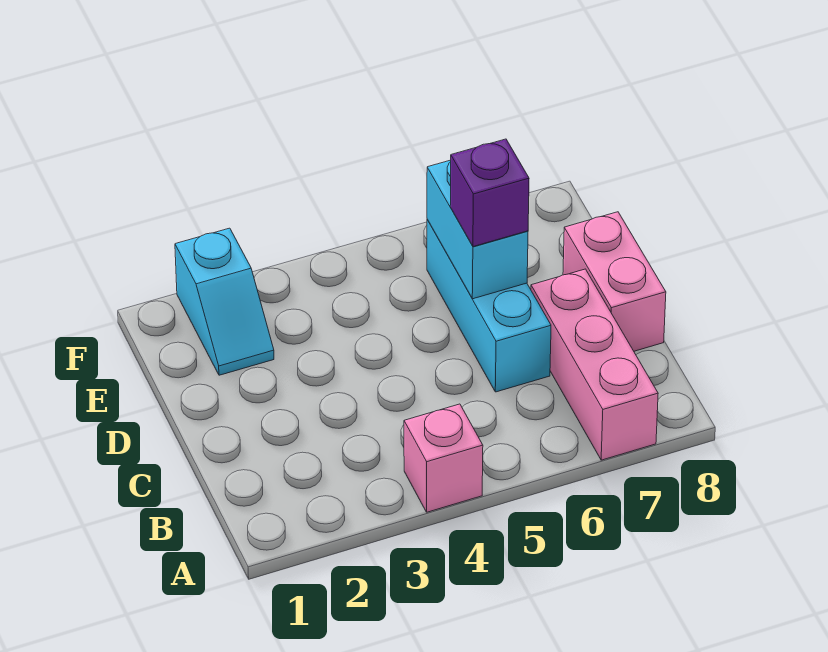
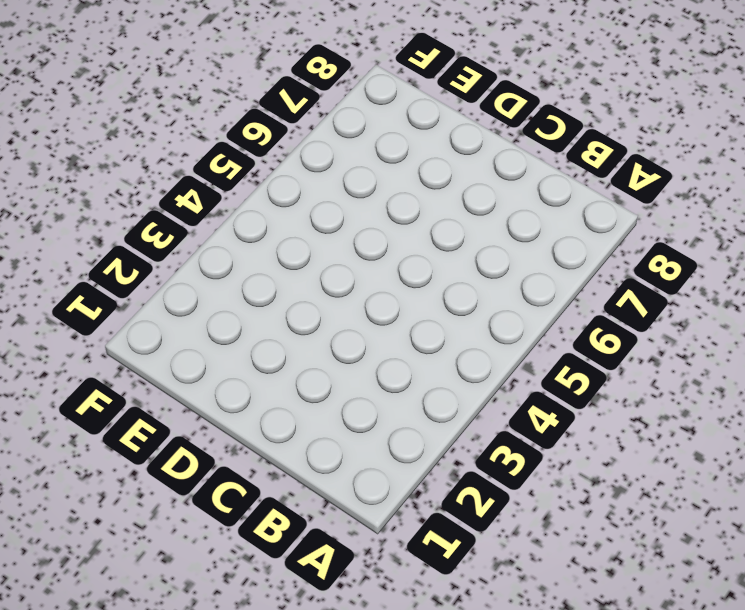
none -> pink 1x1 brick [404,404,483,512]
none -> pink 1x3 brick [531,269,658,460]

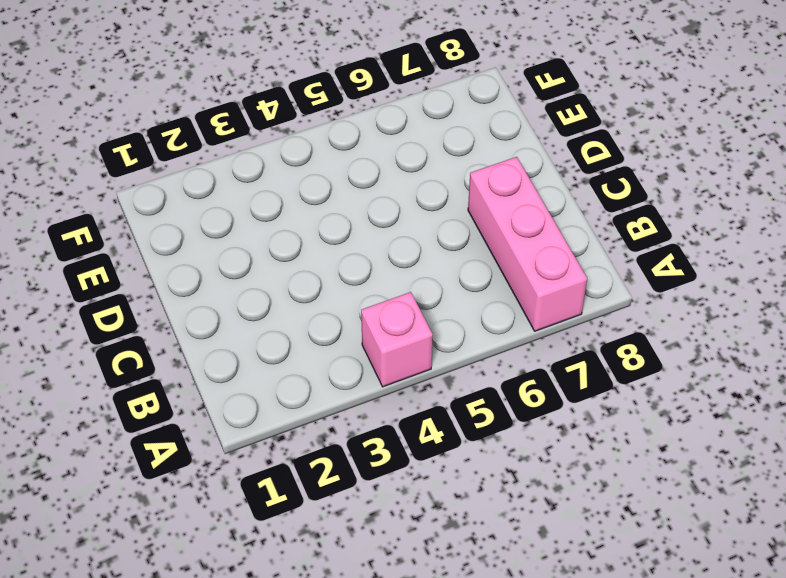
none -> cyan 1x3 brick [427,220,551,392]
none -> pink 1x2 brick [563,212,666,351]

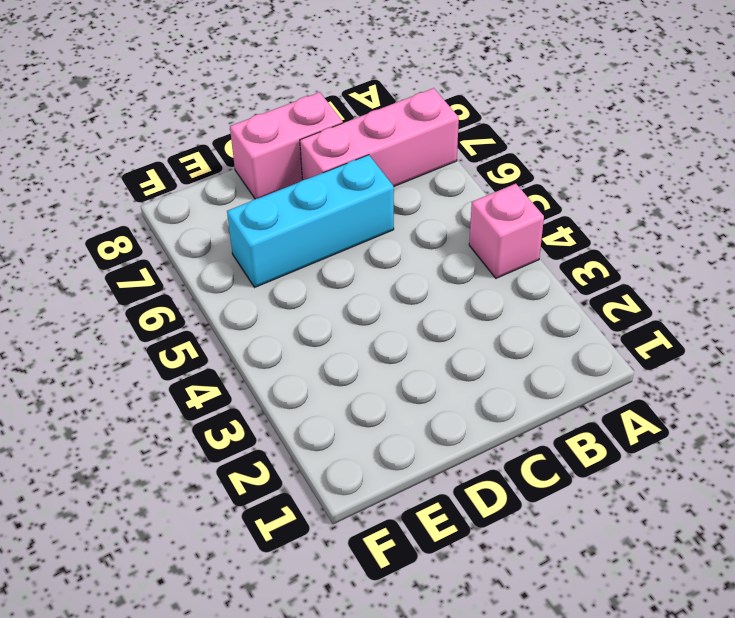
none -> cyan 1x2 slope [175,228,274,375]
none -> cyan 1x2 brick [427,160,528,299]

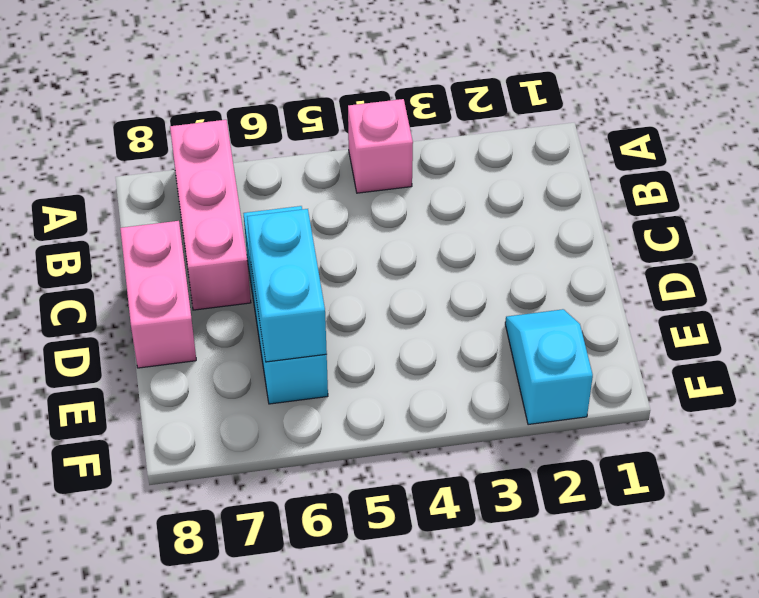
none -> purple 1x1 brick [450,139,529,247]

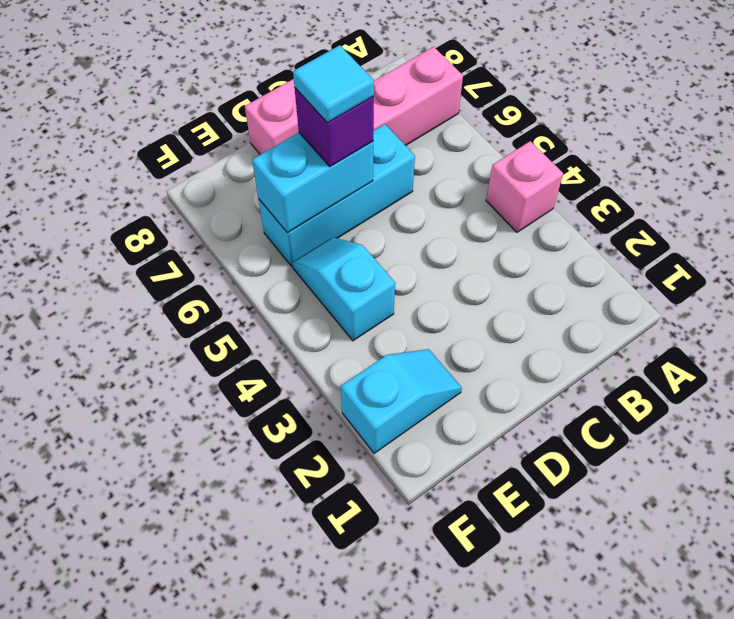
cyan 1x1 tile [293,45,374,123] -> none
cyan 1x2 slope [292,238,395,341] -> none

